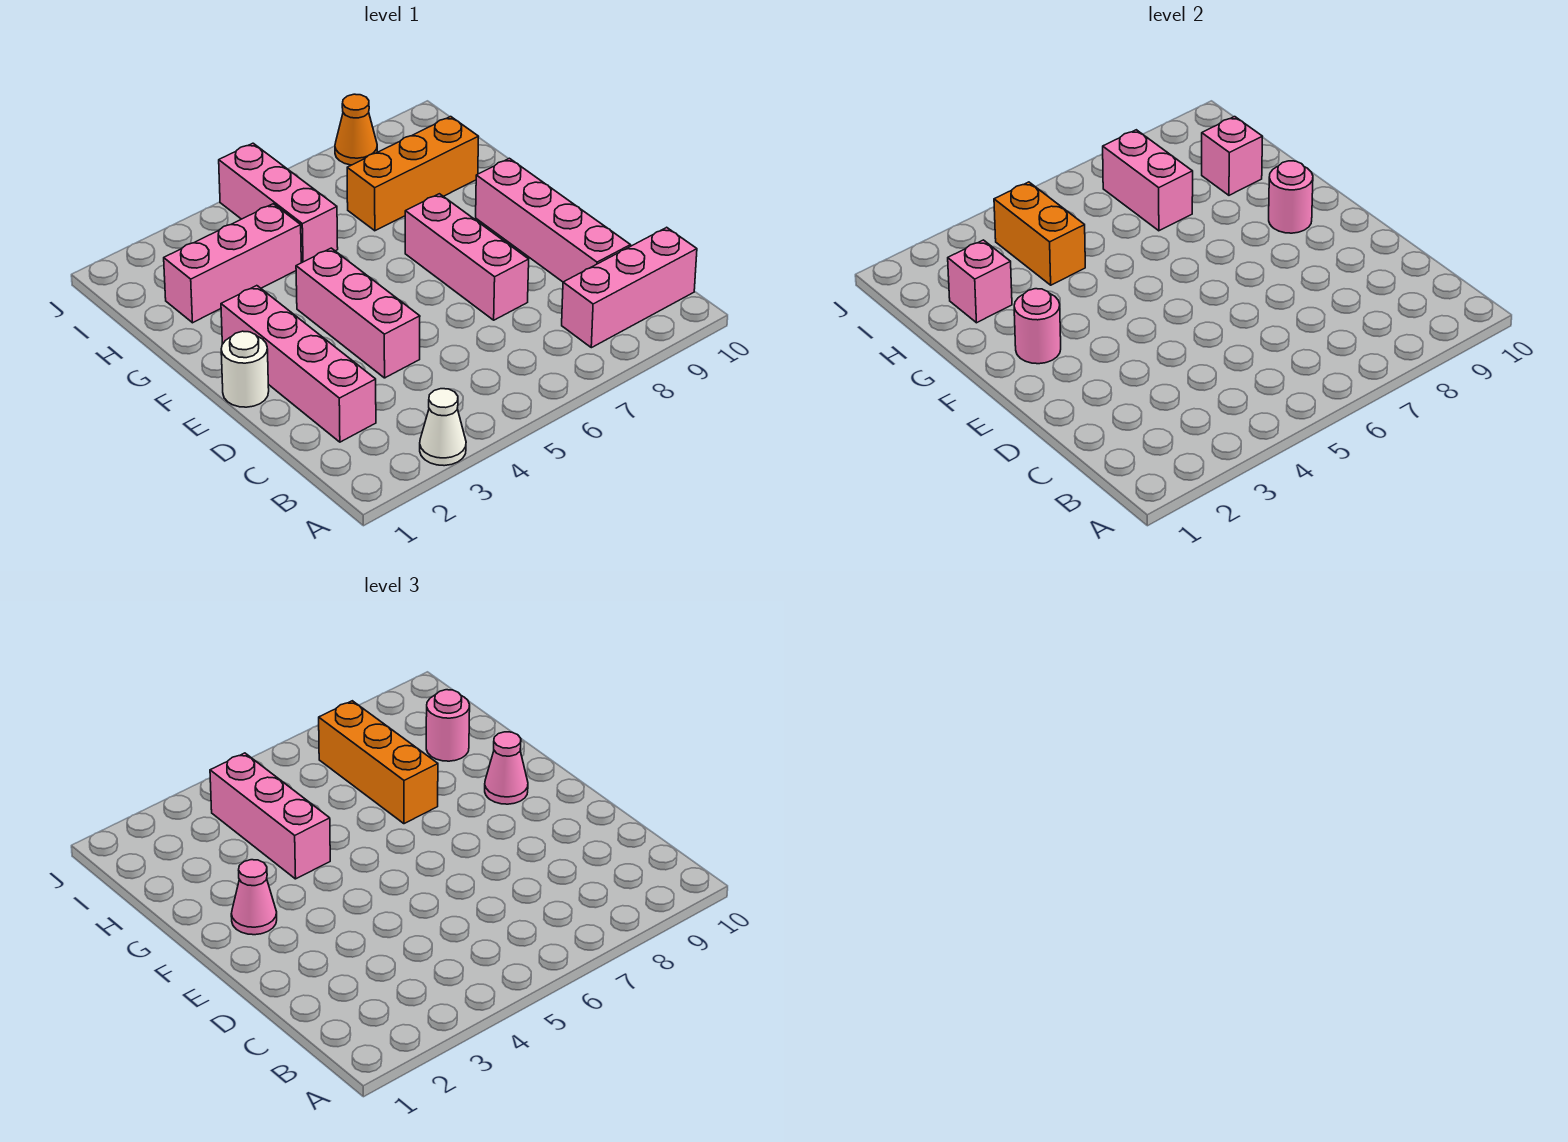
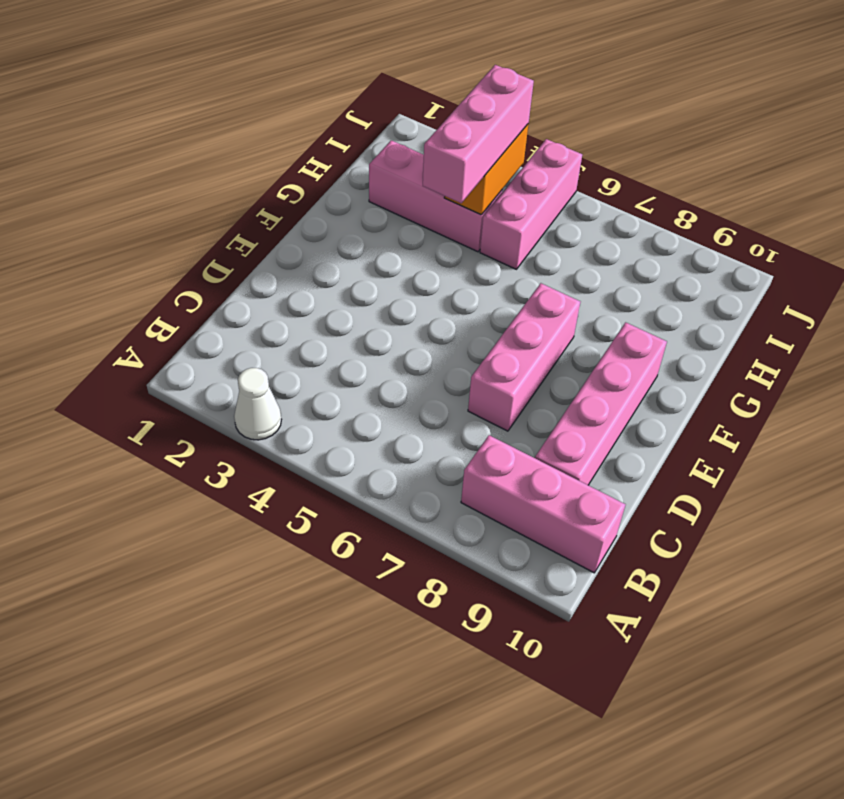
none -> pink 1x4 brick [221,286,376,442]
none -> pink 1x3 brick [296,248,420,378]
none -> white 1x1 round brick [221,331,269,407]

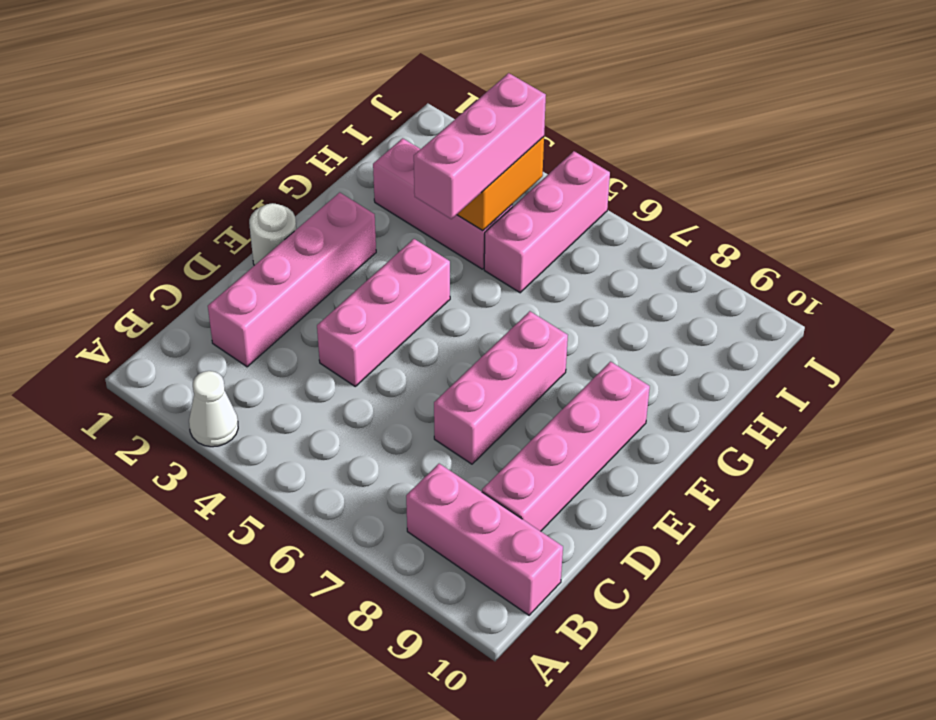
none -> orange 1x3 brick [347,117,478,231]
none -> orange 1x1 cone [335,94,377,165]
none -> pink 1x1 round brick [1014,289,1061,364]

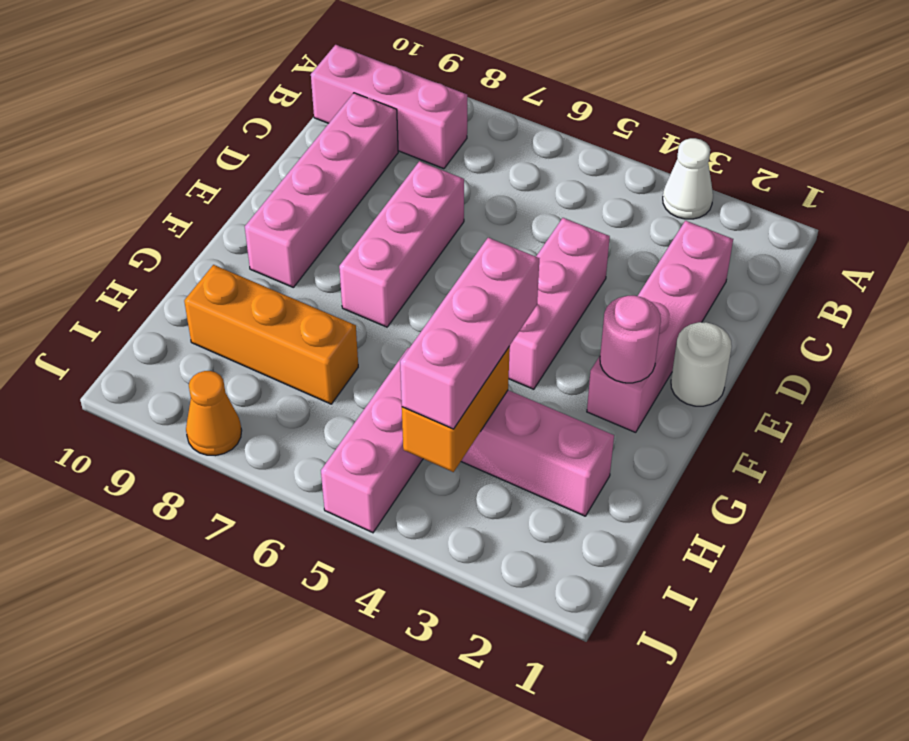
none -> pink 1x1 round brick [1269,161,1313,233]
none -> pink 1x1 brick [948,240,1012,323]
none -> pink 1x2 brick [1103,130,1193,231]

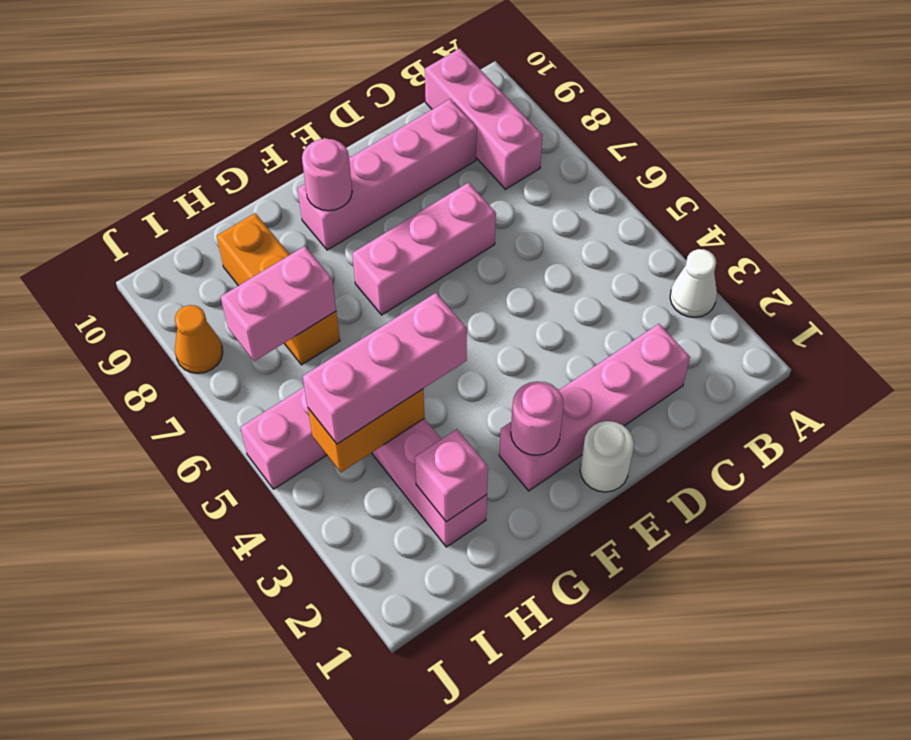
none -> pink 1x3 brick [296,248,420,378]
none -> pink 1x1 brick [1202,117,1262,195]
none -> pink 1x1 cone [231,860,277,935]

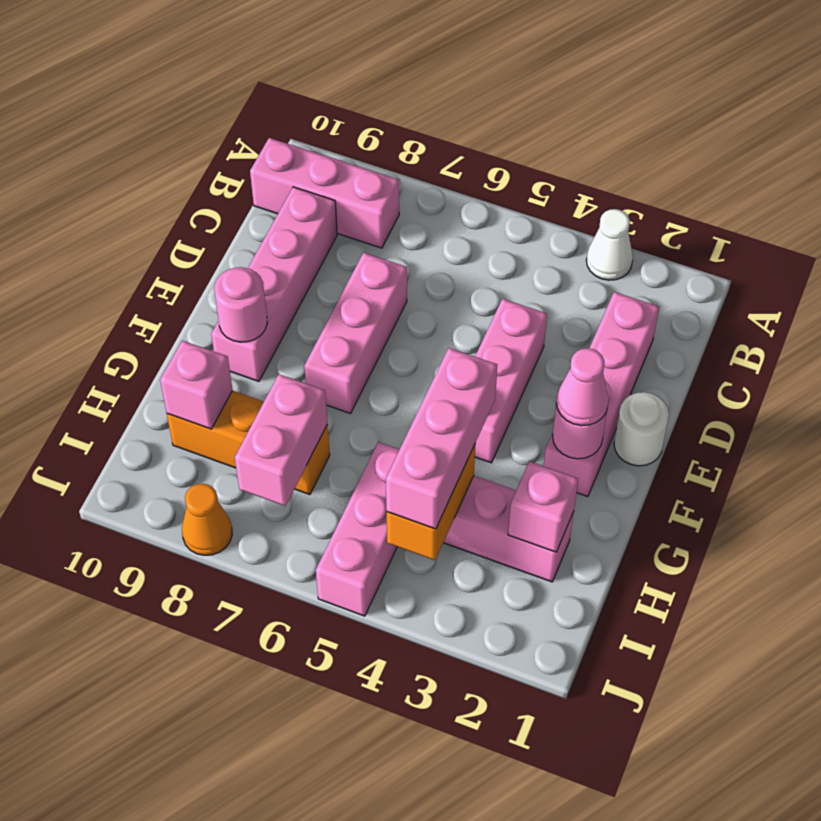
none -> pink 1x1 cone [485,732,528,804]
none -> orange 1x3 brick [319,701,438,824]
none -> pink 1x1 round brick [426,690,470,761]

